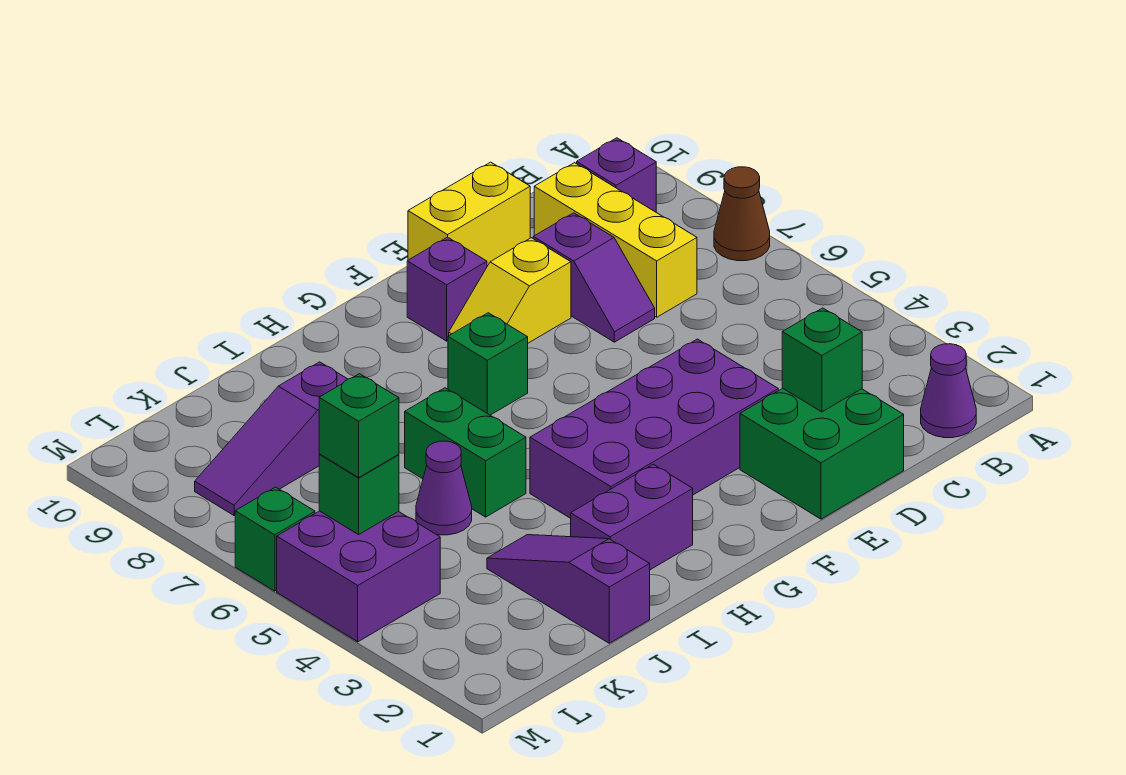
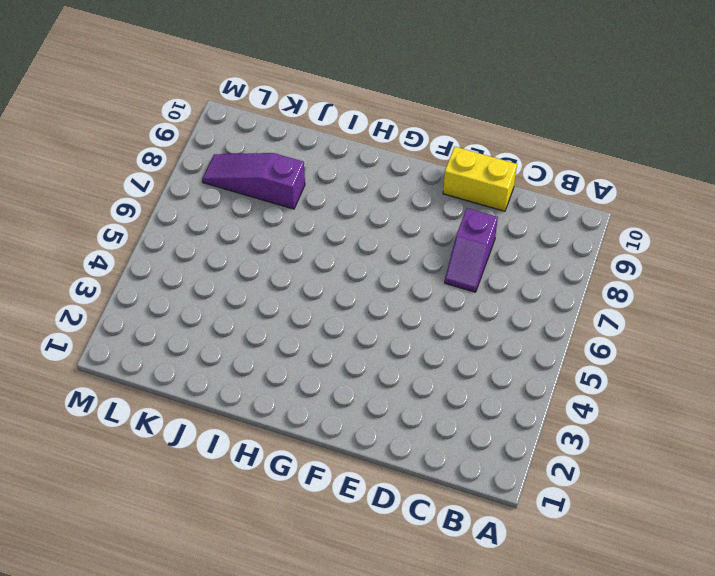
none -> brown 1x1 cone [714,167,770,261]
none -> purple 1x1 cone [921,344,976,438]
none -> purple 1x1 brick [577,138,656,212]

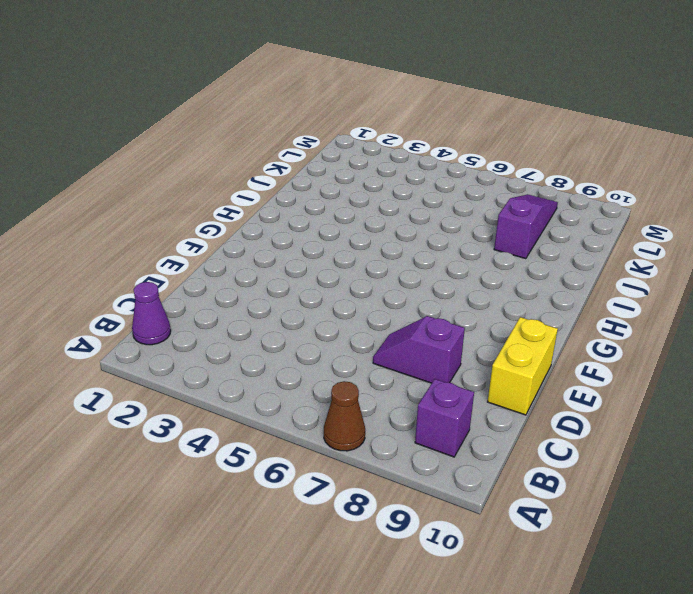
none -> yellow 1x3 brick [534,163,697,317]
none -> green 2x2 brick [740,388,904,519]
none -> purple 2x4 brick [530,339,778,518]

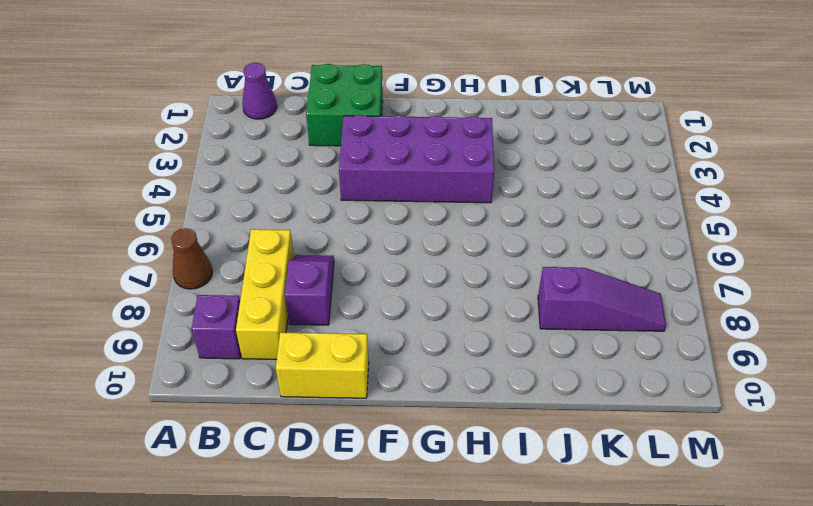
none -> yellow 1x2 slope [449,238,571,343]
none -> purple 1x1 brick [407,237,487,341]
none -> green 1x1 brick [448,313,528,415]

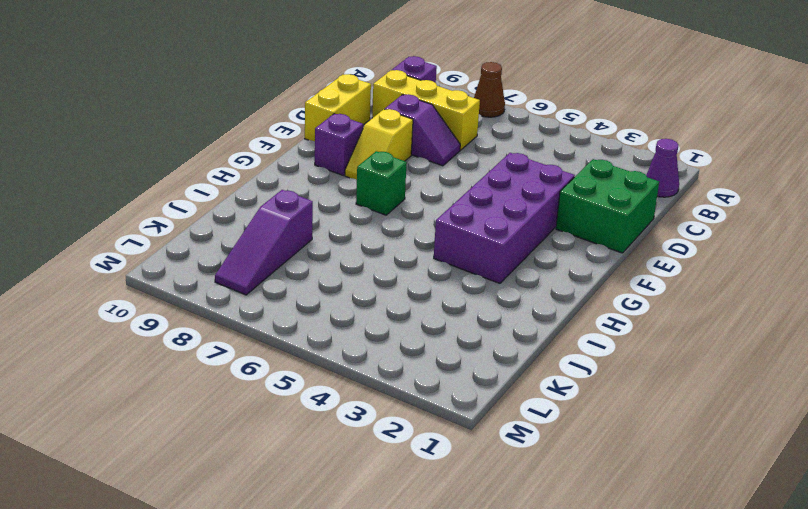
none -> purple 1x2 brick [571,464,693,570]
none -> green 1x2 brick [405,388,526,517]
none -> purple 1x3 slope [487,535,650,643]

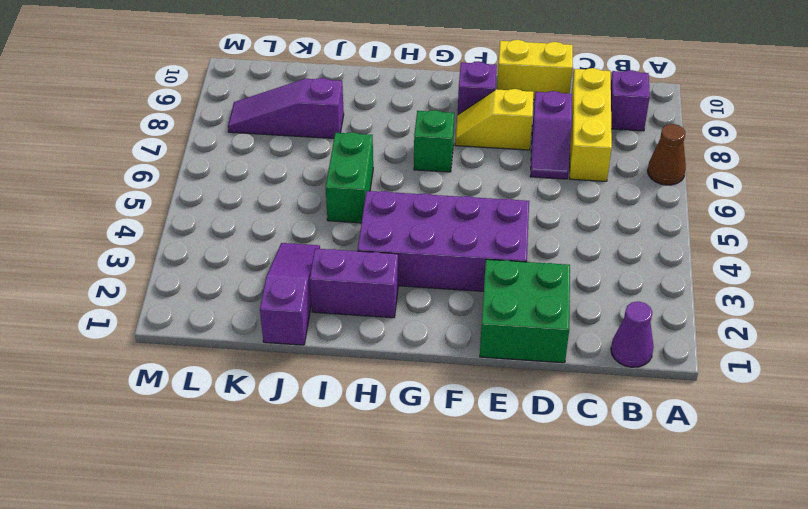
none -> purple 1x1 cone [416,441,472,535]
none -> purple 2x2 brick [277,511,440,642]
none -> green 1x1 brick [235,487,315,591]

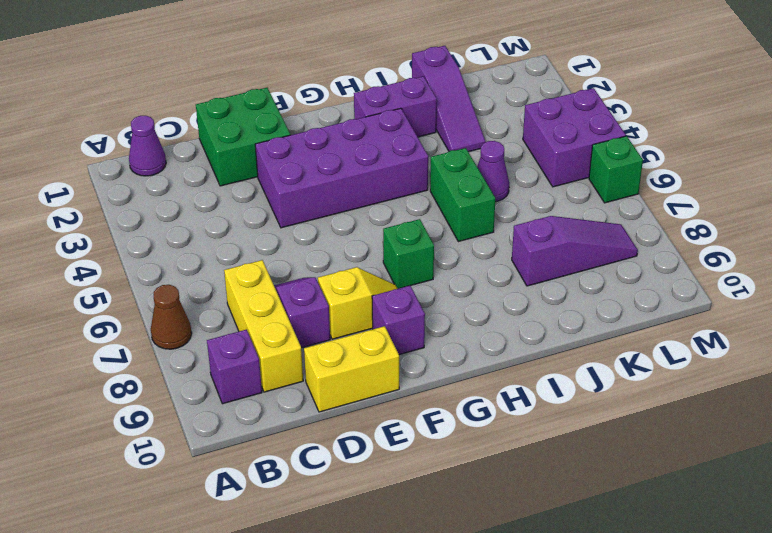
none -> green 1x1 brick [782,308,862,412]
none -> green 1x1 brick [319,454,399,535]
none -> green 1x1 brick [319,374,399,478]

